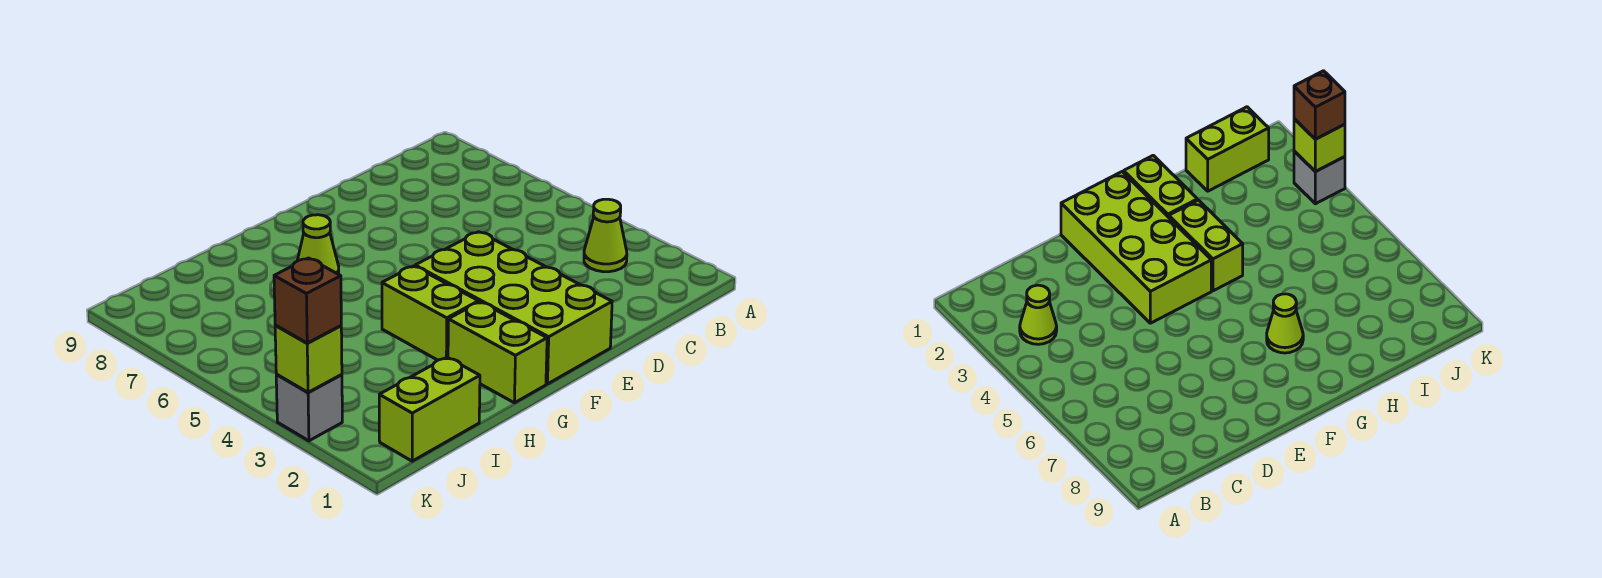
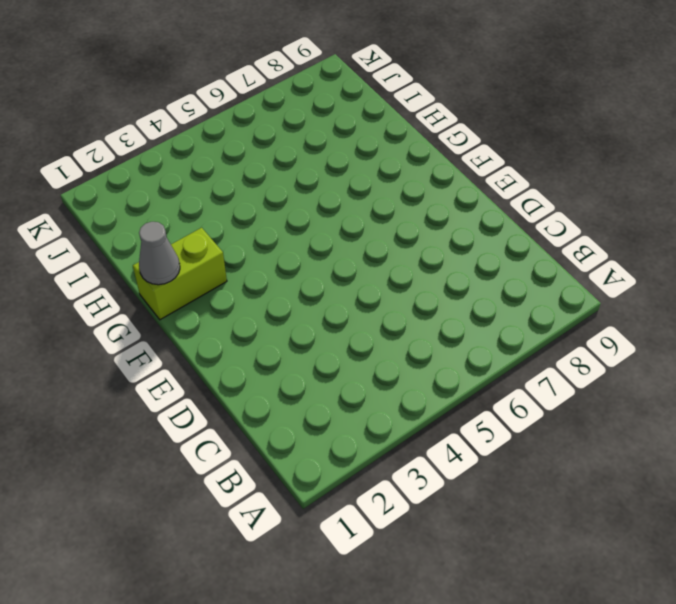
grey 1x1 cone [139,222,180,285] -> none
none -> lime 1x1 cone [584,199,627,272]
none -> lime 2x4 brick [415,232,612,384]

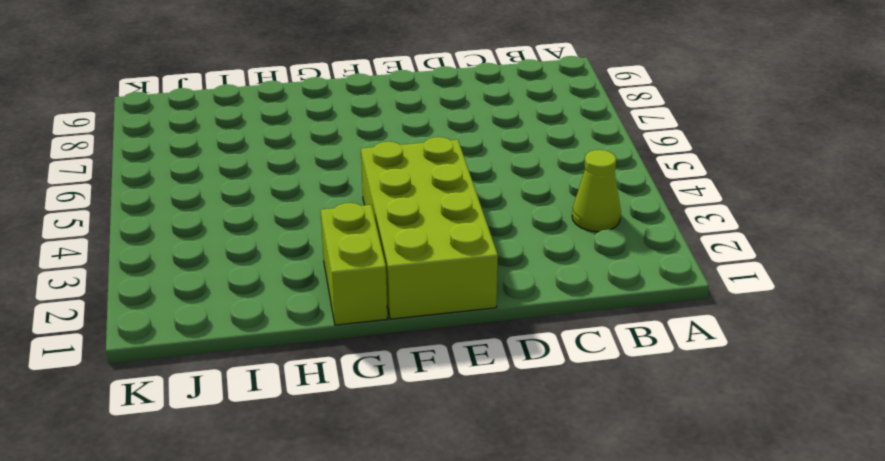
none -> lime 1x2 brick [382,266,478,360]
none -> lime 1x1 cone [297,215,339,274]

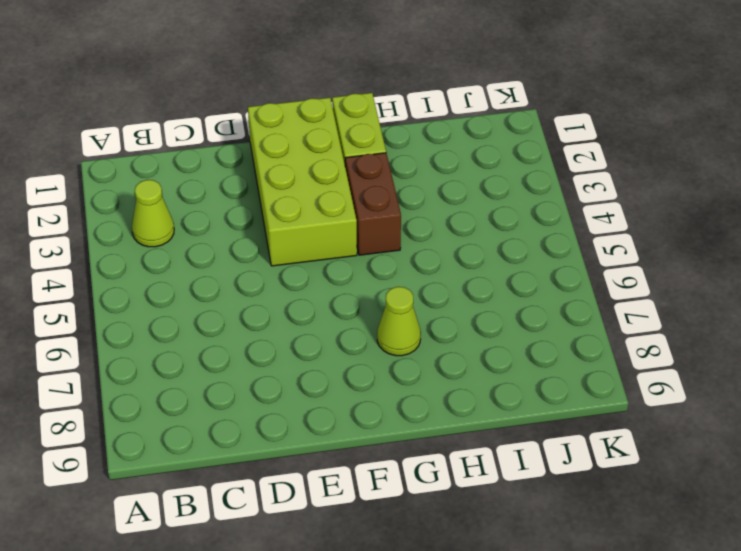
brown 1x2 brick [345,153,401,255] -> lime 1x2 brick [382,266,478,360]
none -> lime 1x2 brick [379,357,480,461]
none -> grey 1x1 brick [276,375,342,441]

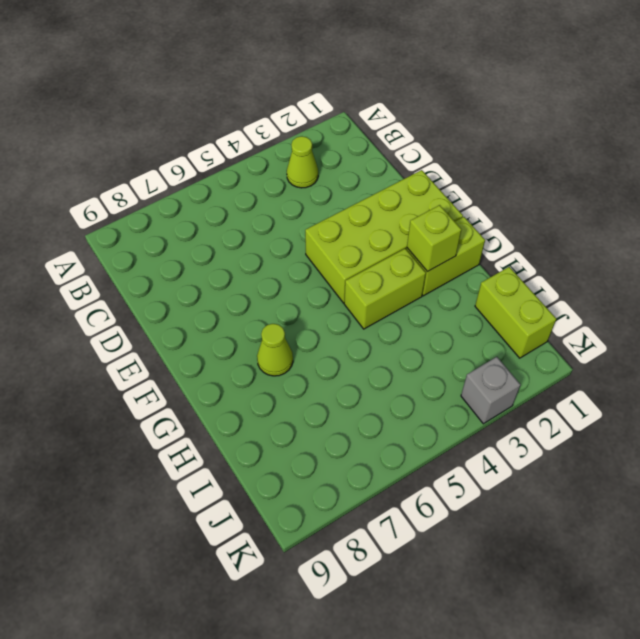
lime 1x1 brick [407,205,461,271] -> lime 1x1 brick moved to [275,326,342,392]
none -> brown 1x1 brick [274,258,341,343]

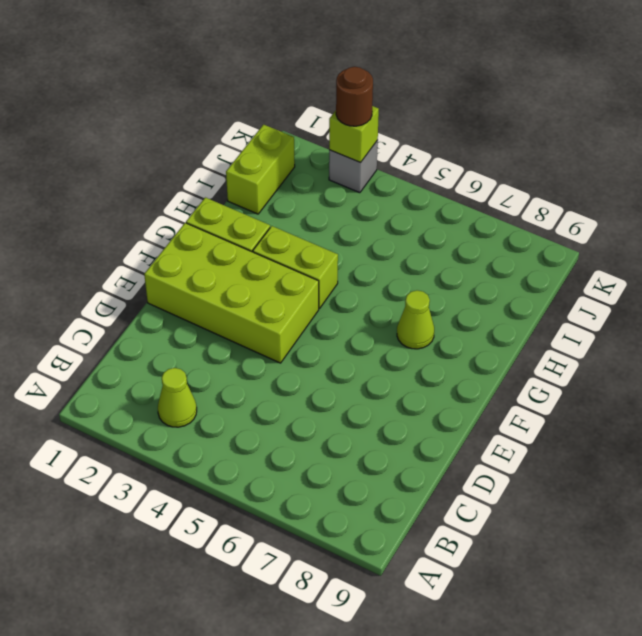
brown 1x1 round brick [336,67,373,126] -> brown 1x1 brick [274,258,341,343]

